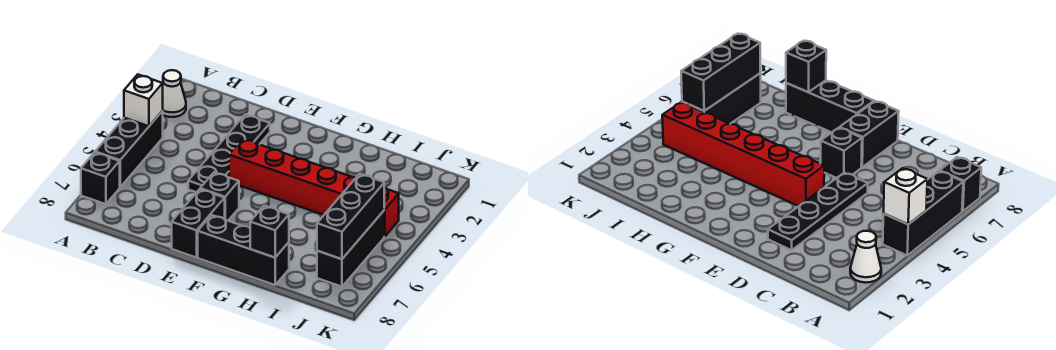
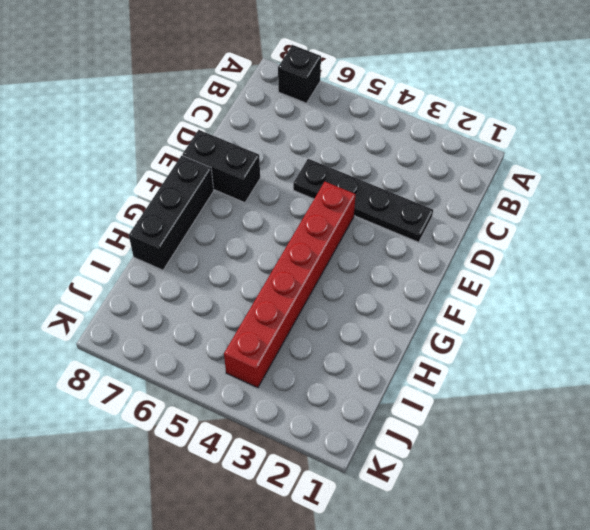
none -> white 1x1 cone [163,70,186,117]
none -> black 1x3 brick [95,111,163,187]
none -> black 1x1 brick [200,172,239,221]

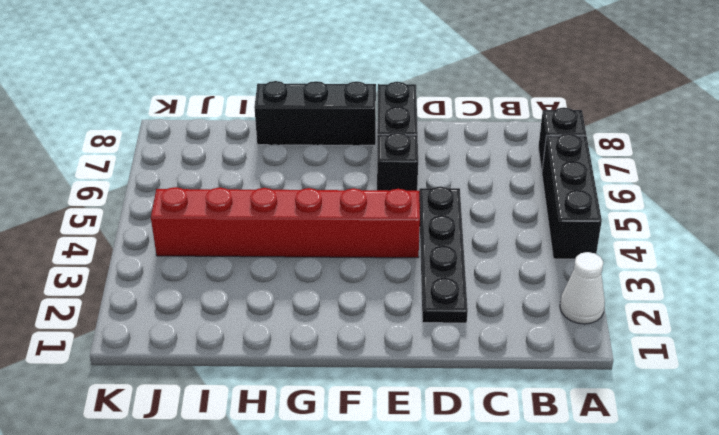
none -> black 1x3 brick [317,211,384,287]
none -> white 1x1 brick [124,75,163,126]
none -> black 1x1 brick [250,206,289,258]

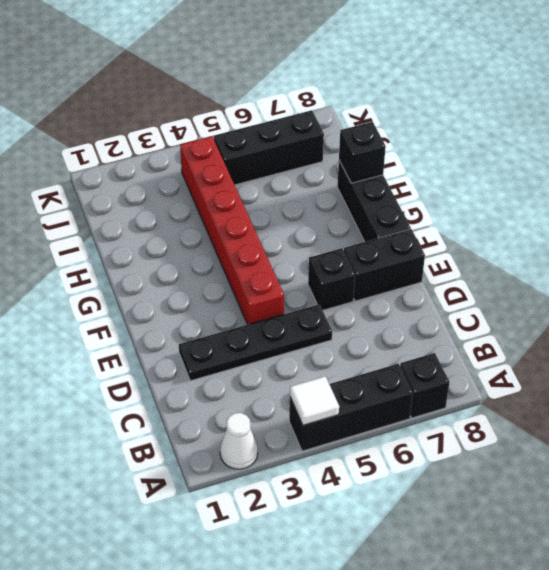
white 1x1 tile [290,376,339,425] -> white 1x1 brick [124,75,163,126]
none -> black 1x3 brick [317,174,384,259]

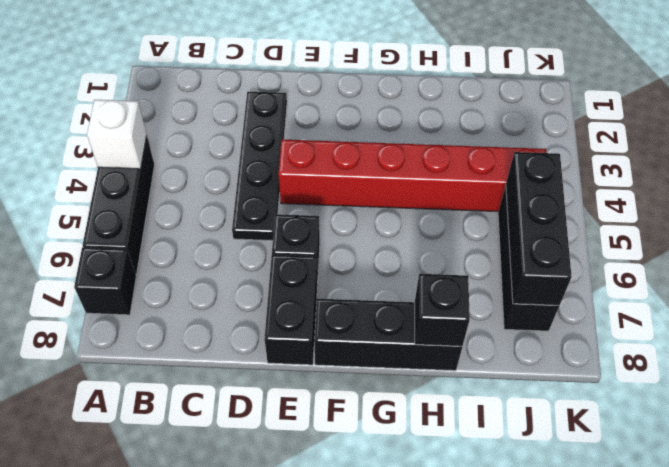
none -> white 1x1 cone [163,70,186,117]

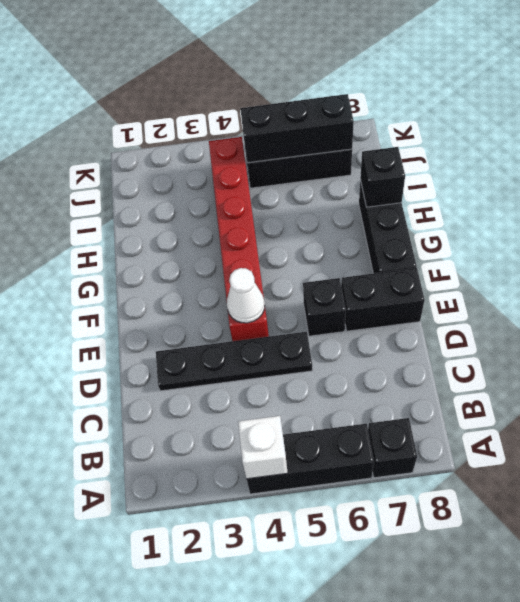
white 1x1 cone [227,268,265,323] -> white 1x1 cone moved to [163,70,186,117]

